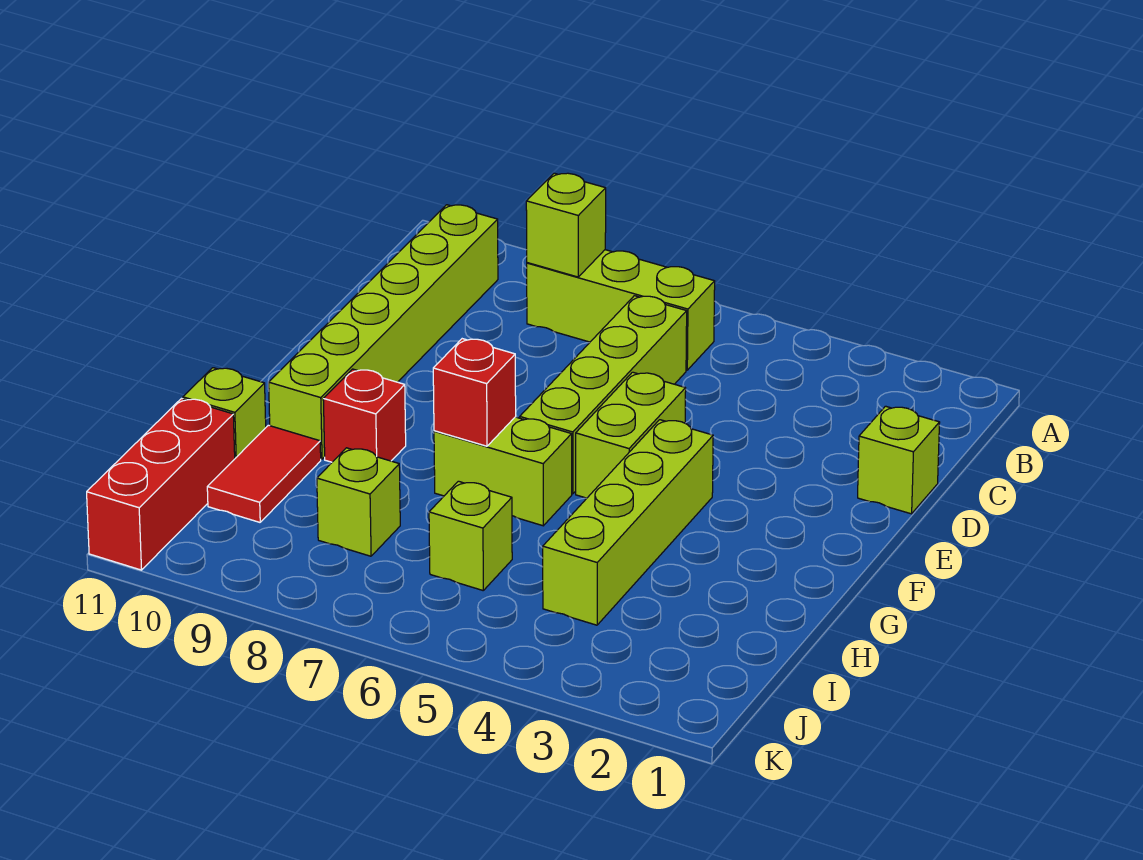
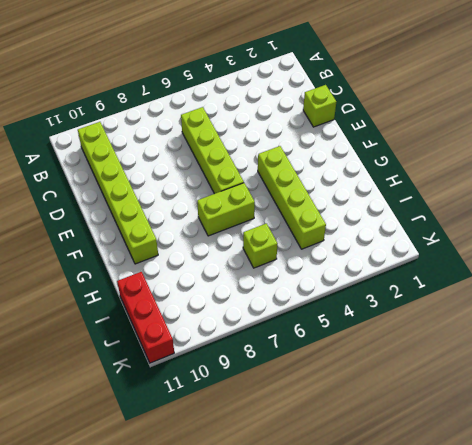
none -> lime 1x3 brick [527,250,715,370]
none -> lime 1x2 brick [576,372,686,498]
none -> red 1x1 brick [323,369,406,462]

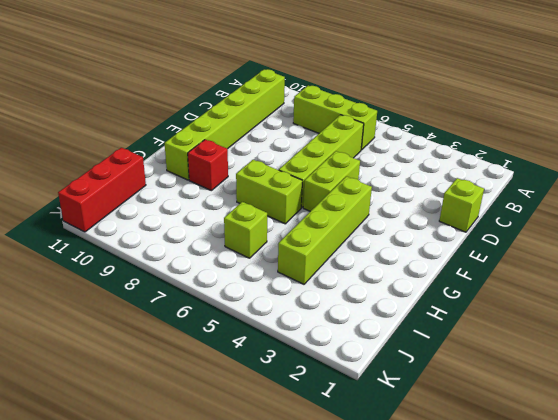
none -> red 1x2 tile [207,425,321,522]
none -> lime 1x1 brick [183,368,266,458]
none -> lime 1x1 brick [317,448,400,556]

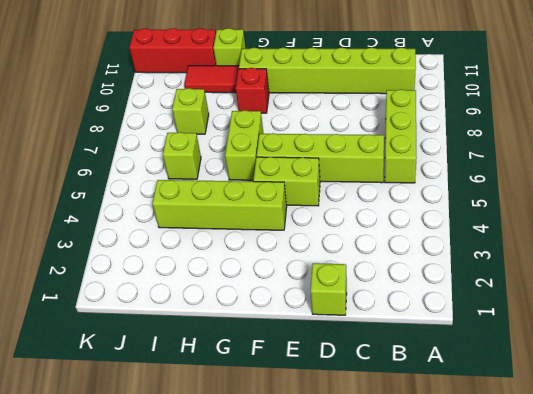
none -> lime 1x1 brick [526,173,606,277]
none -> red 1x1 brick [433,339,516,446]

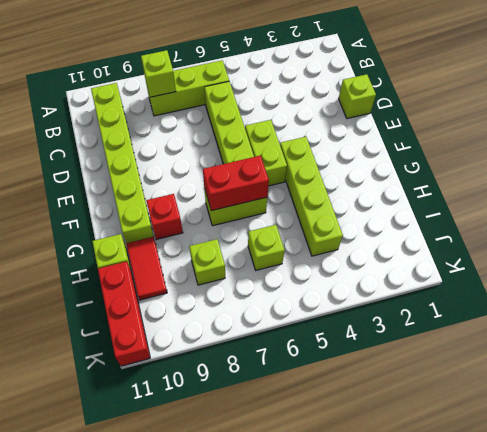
red 1x2 brick [203,156,269,211] -> red 1x1 brick [433,339,516,446]

